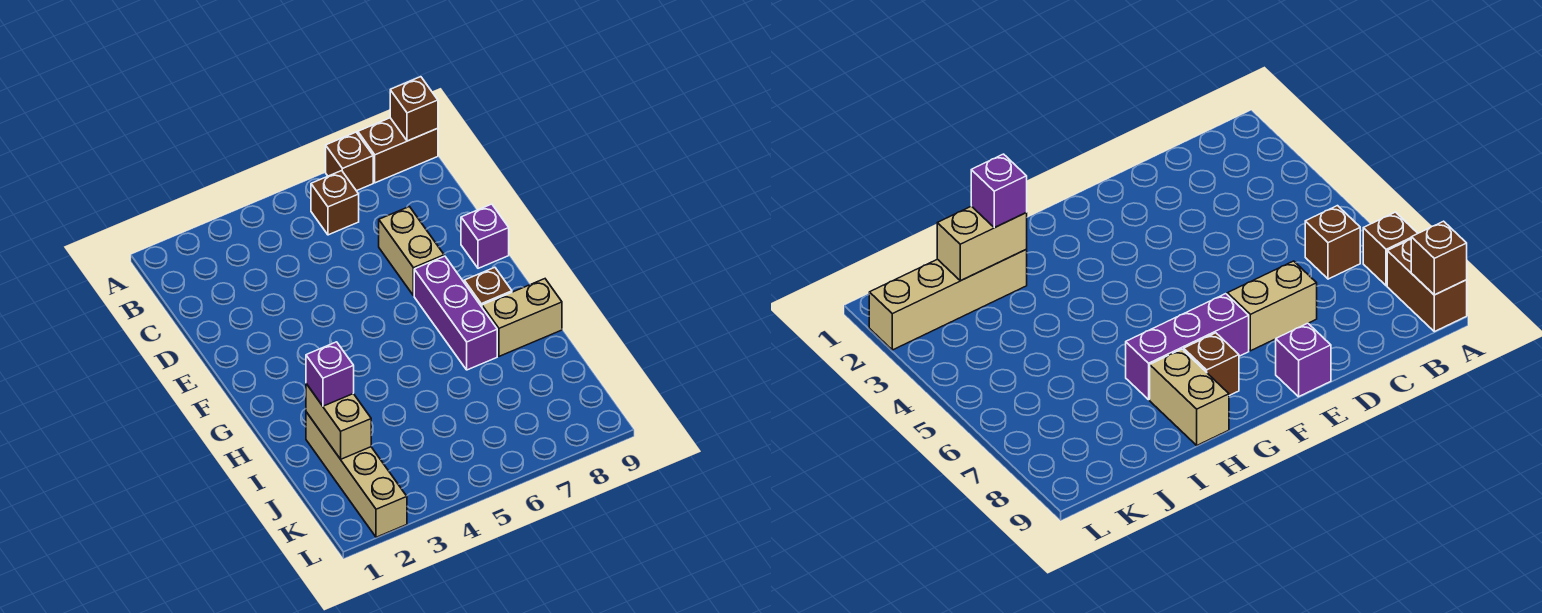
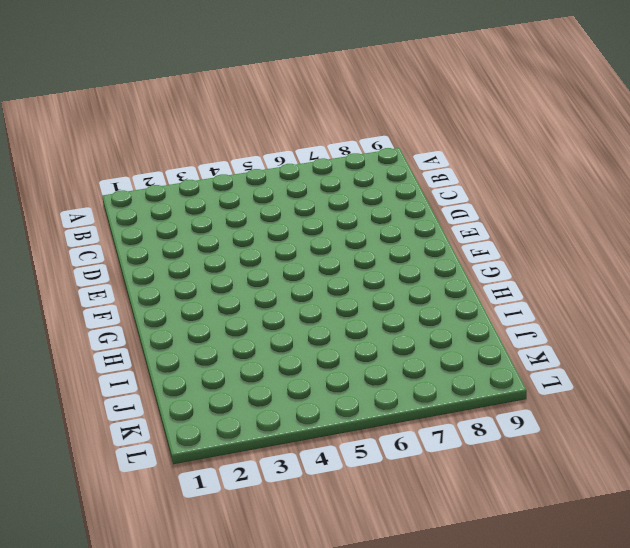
none -> brown 1x1 brick [326,132,373,191]
none -> brown 1x2 brick [358,118,438,183]
none -> brown 1x1 brick [311,171,359,235]

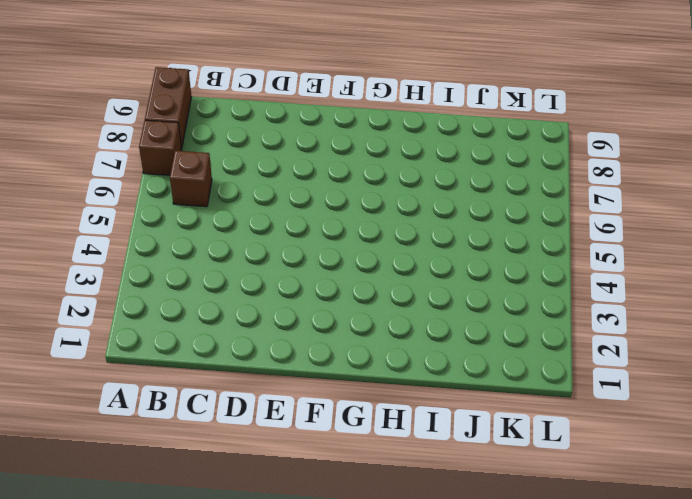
none -> tan 1x2 brick [379,207,444,296]
none -> purple 1x1 brick [461,204,509,268]
none -> purple 1x3 brick [414,256,497,370]

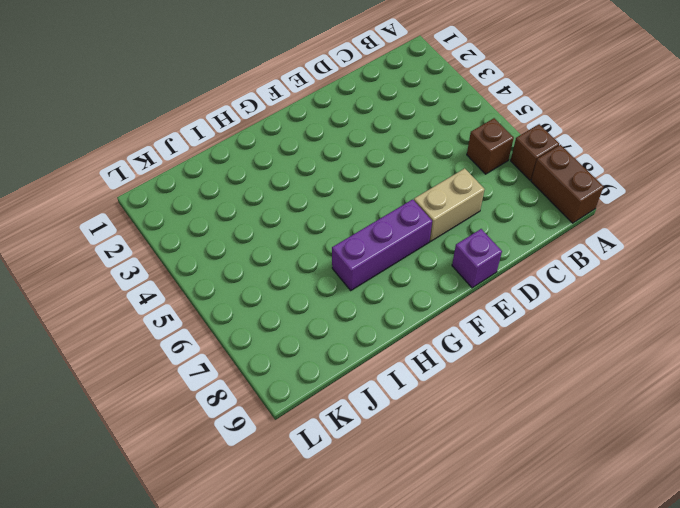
none -> brown 1x1 brick [464,267,512,307]
none -> tan 1x2 brick [482,279,562,356]
none -> tan 1x4 brick [306,412,407,537]

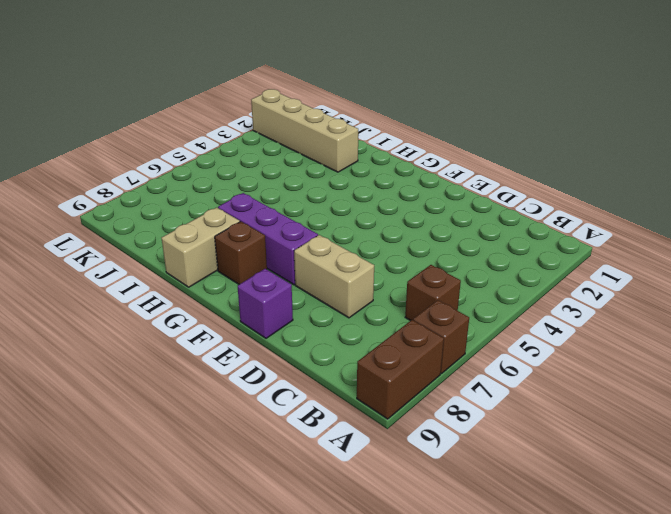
none -> brown 1x1 brick [390,77,438,141]
none -> tan 1x2 brick [306,384,371,459]
none -> purple 1x1 brick [306,342,354,406]

